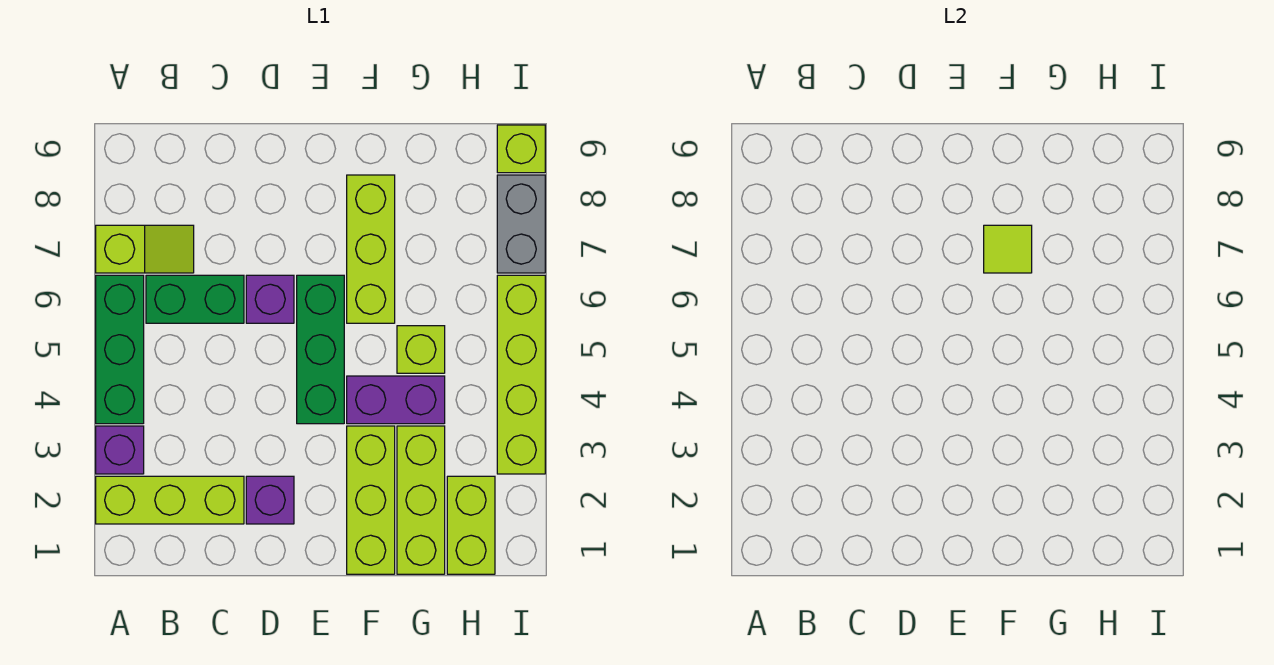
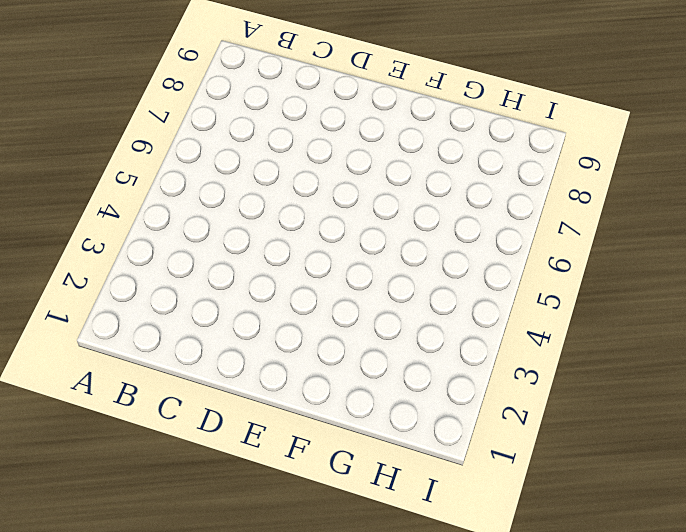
none -> lime 1x3 brick [96,476,244,524]
none -> purple 1x1 brick [96,426,144,474]
none -> green 1x3 brick [96,275,144,424]

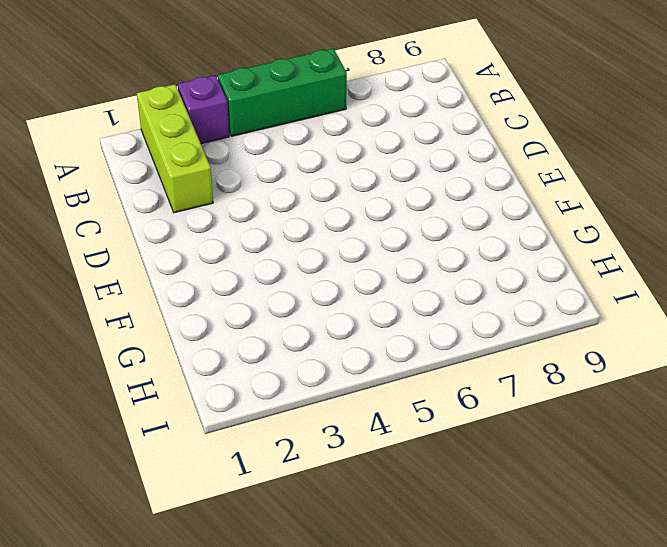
none -> lime 1x2 slope [96,225,194,273]
none -> green 1x2 brick [146,275,244,323]
none -> purple 1x1 brick [246,476,294,524]

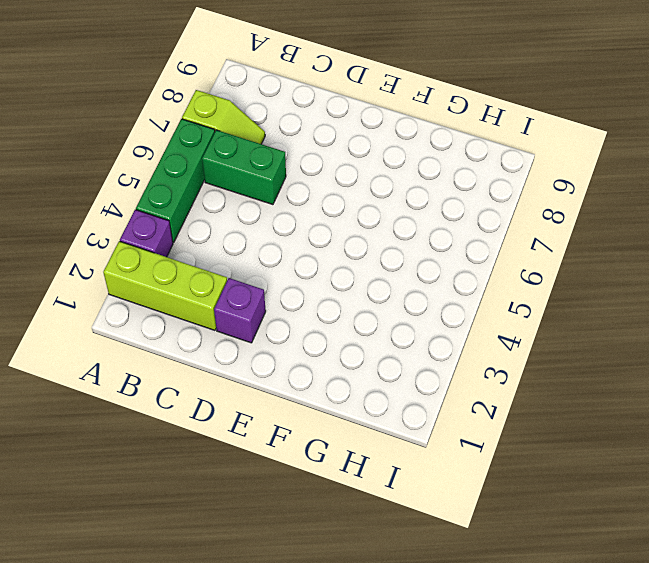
none -> purple 1x1 brick [246,275,294,323]
none -> green 1x3 brick [297,275,344,424]
none -> lime 1x3 brick [347,426,395,574]

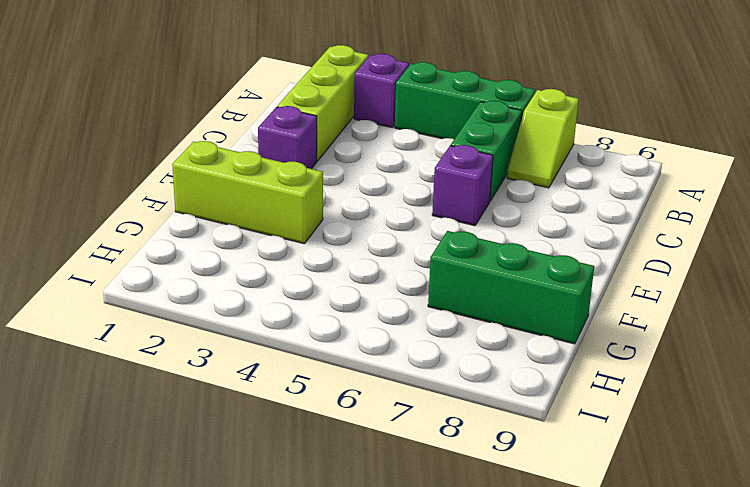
green 1x3 brick [428,231,594,344] -> green 1x3 brick moved to [297,275,344,424]
none -> purple 1x2 brick [347,376,445,424]
none -> lime 1x3 brick [347,175,395,323]
none -> lime 1x3 brick [397,426,445,574]

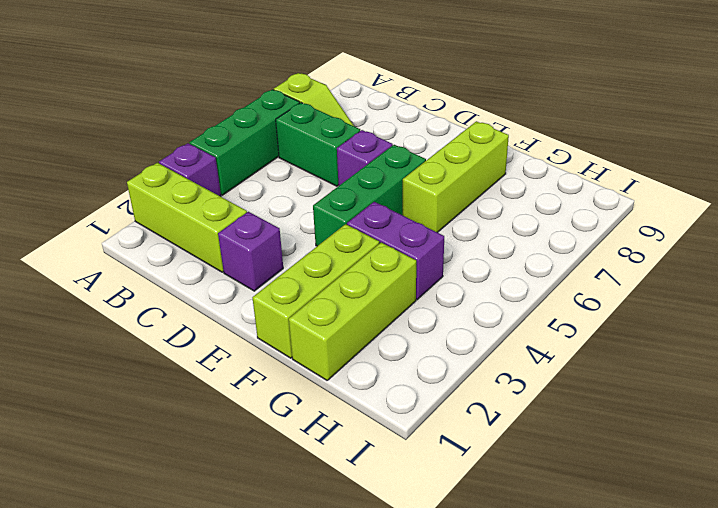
none -> lime 1x1 brick [397,326,445,373]
none -> lime 1x2 brick [447,476,495,574]
none -> lime 1x4 brick [497,275,545,474]

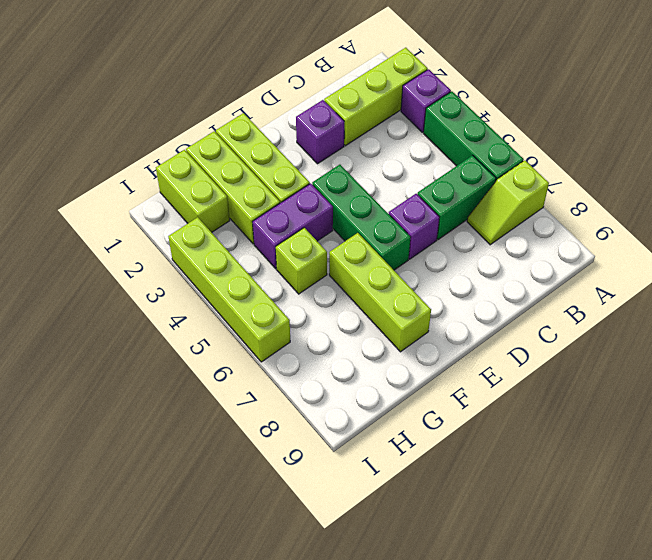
none -> grey 1x2 brick [497,175,545,273]
none -> lime 1x1 brick [497,125,545,173]
none -> lime 1x1 tile [984,225,1032,273]

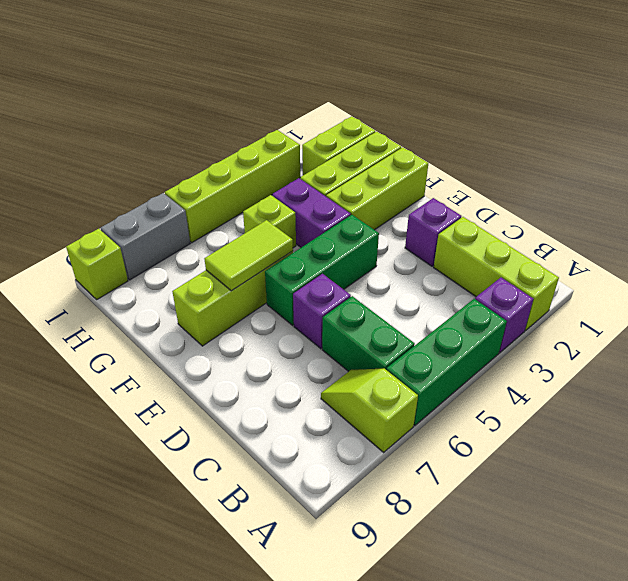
lime 1x2 tile [205,220,293,291] -> lime 1x1 tile [984,225,1032,273]

